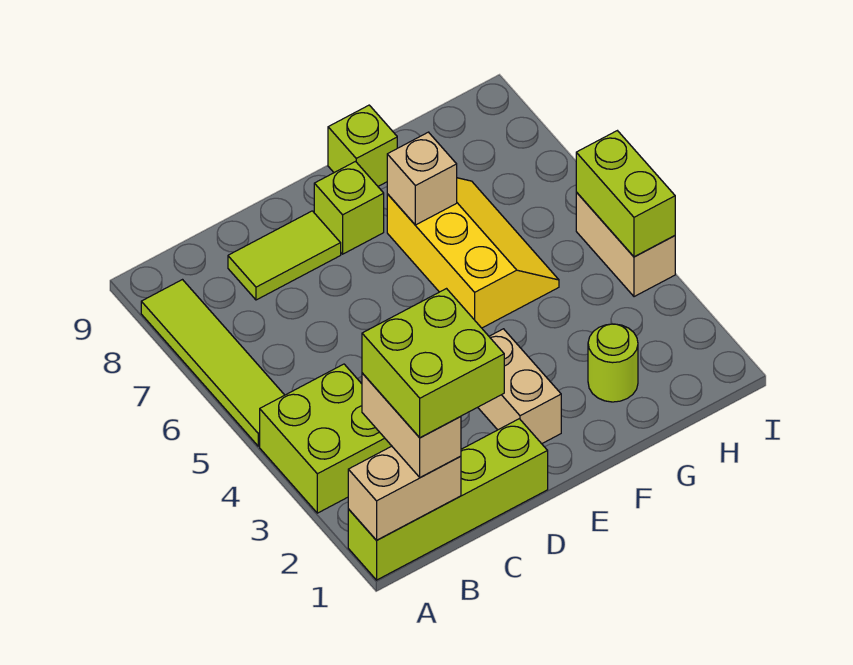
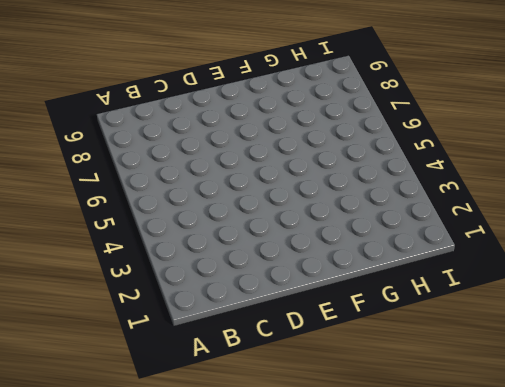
none -> lime 1x4 brick [348,419,548,580]
none -> lime 2x2 brick [260,364,391,513]
none -> lime 1x4 tile [141,280,284,446]

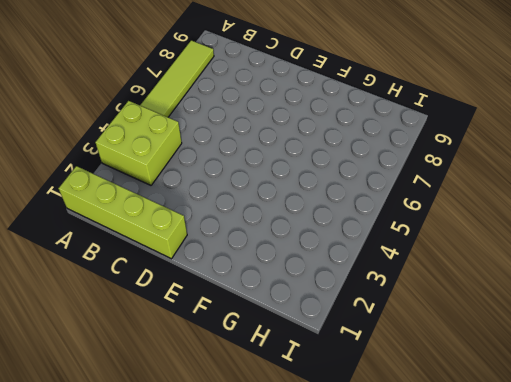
none -> lime 1x2 tile [228,211,341,300]
none -> tan 1x2 brick [478,329,561,444]
none -> lime 1x1 brick [314,162,384,254]

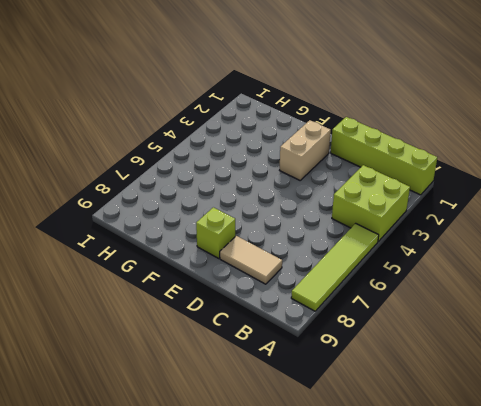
tan 1x2 tile [220,236,282,284] -> lime 1x2 tile [228,211,341,300]
none -> yellow 2x3 slope [387,178,559,328]
none -> lime 1x1 brick [328,105,397,186]
none -> lime 1x1 round brick [588,324,638,402]

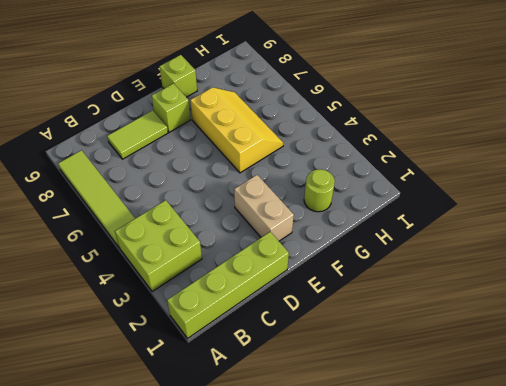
none -> tan 1x2 brick [576,192,675,297]
none -> tan 1x2 brick [348,446,461,540]
none -> tan 1x1 brick [387,132,457,225]

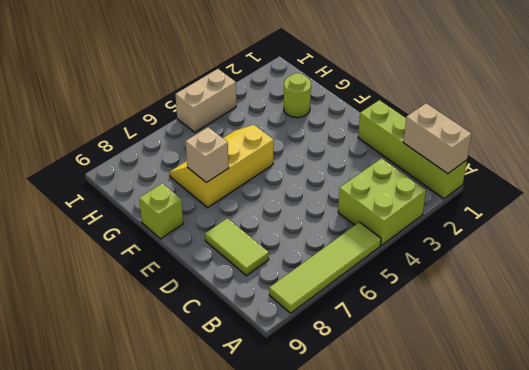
none -> tan 1x2 brick [478,329,561,444]
none -> lime 1x1 brick [314,162,384,254]
none -> lime 1x2 brick [576,131,675,257]

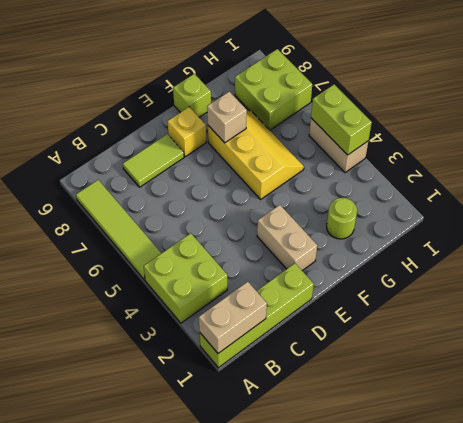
yellow 1x1 brick [167,107,206,157] -> lime 1x1 brick [314,162,384,254]
lime 2x2 brick [235,49,312,130] -> lime 2x2 brick moved to [362,289,504,438]
none -> tan 1x2 brick [362,373,461,478]

